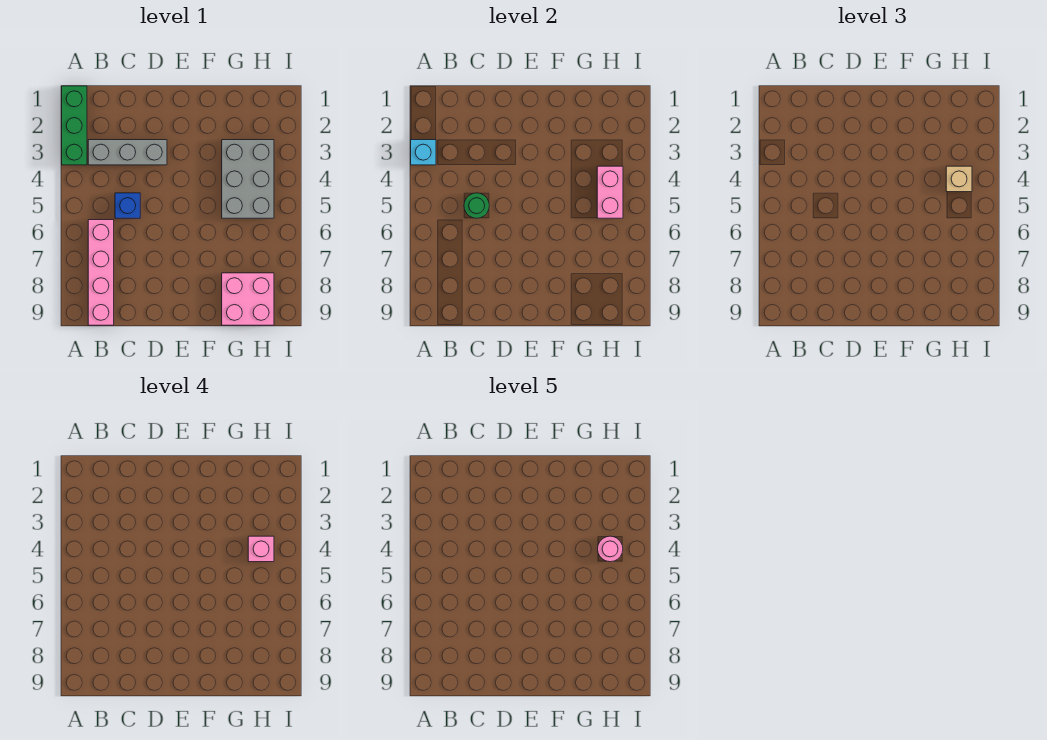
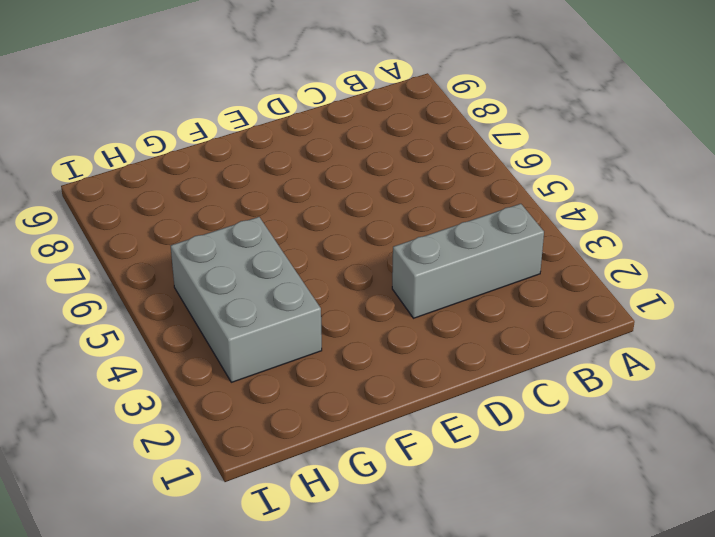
none -> green 1x3 brick [62,86,87,165]
none -> pink 1x4 brick [88,220,114,325]
none -> blue 1x1 brick [115,193,140,218]

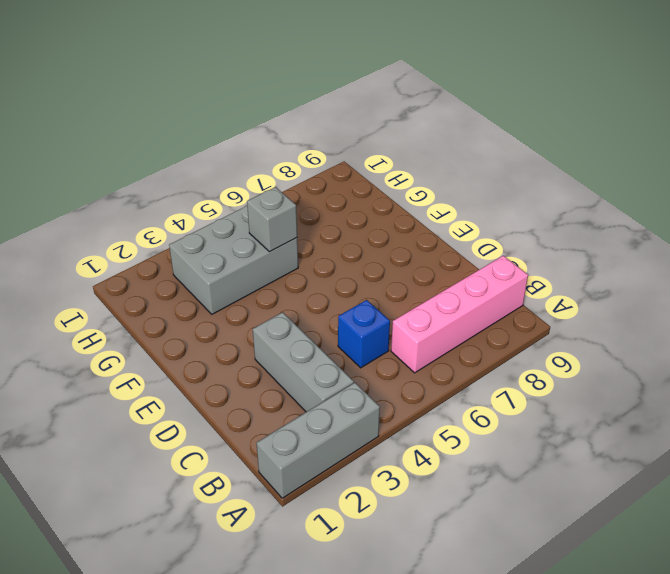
grey 1x3 brick [257,383,380,498] -> green 1x3 brick [62,86,87,165]
grey 1x1 brick [247,187,297,252] -> none
none -> pink 2x2 brick [222,273,274,325]
none -> cyan 1x1 brick [411,140,436,165]
none -> green 1x1 round brick [464,193,489,218]

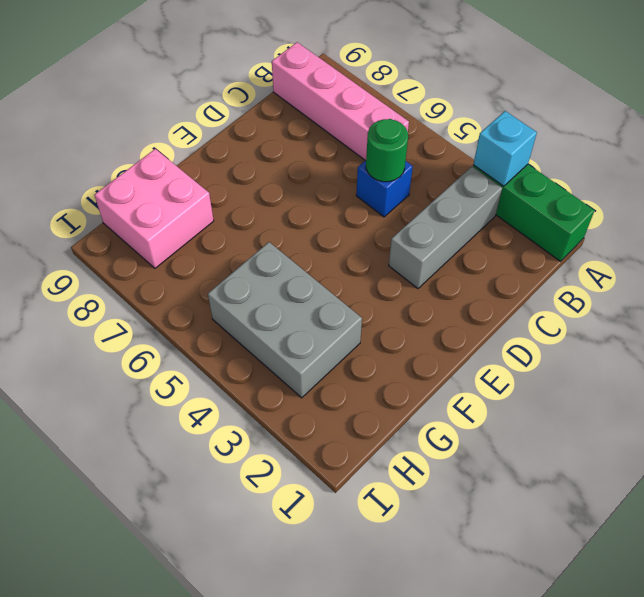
none -> pink 1x2 brick [597,166,623,218]
none -> tan 1x1 brick [946,166,972,192]
none -> pink 1x1 brick [248,536,274,562]

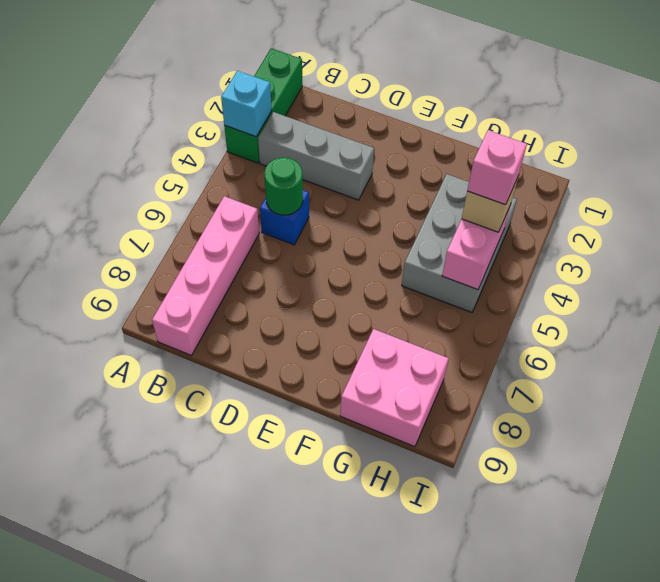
none -> pink 1x1 round brick [598,536,623,562]

